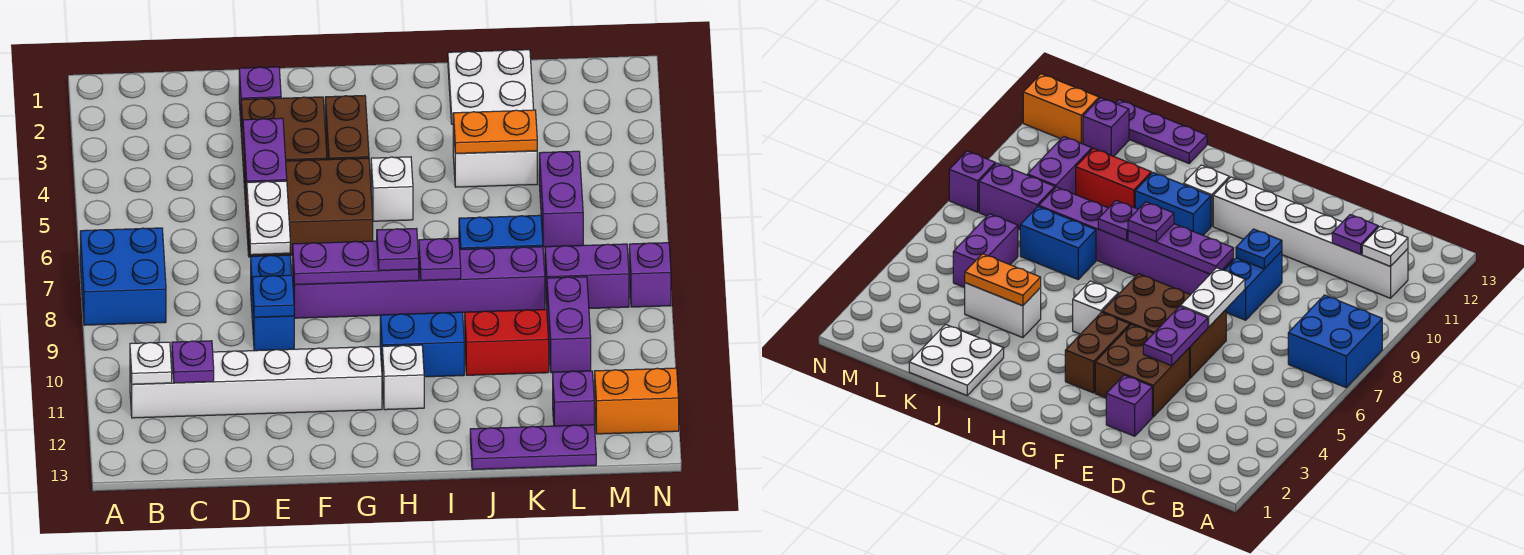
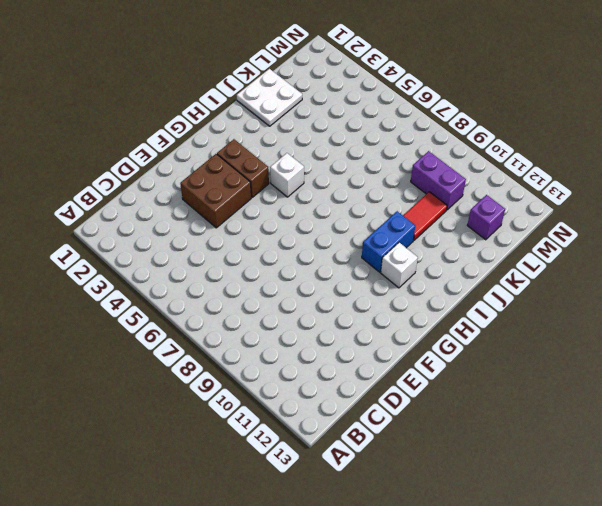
red 1x2 tile [403,192,447,240] -> red 1x2 brick [465,310,549,375]
none -> blue 2x2 brick [80,228,166,325]
none -> white 1x6 brick [130,346,382,418]
none -> purple 1x1 brick [239,67,281,121]
none -> brown 2x3 brick [245,158,373,257]

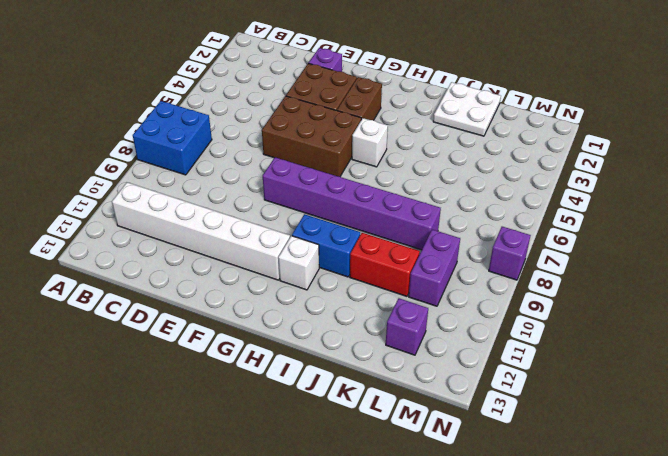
none -> blue 1x2 brick [251,255,294,351]
none -> white 1x2 brick [453,125,537,187]
none -> blue 1x2 brick [459,215,543,250]
none -> purple 1x3 plate [470,425,596,470]

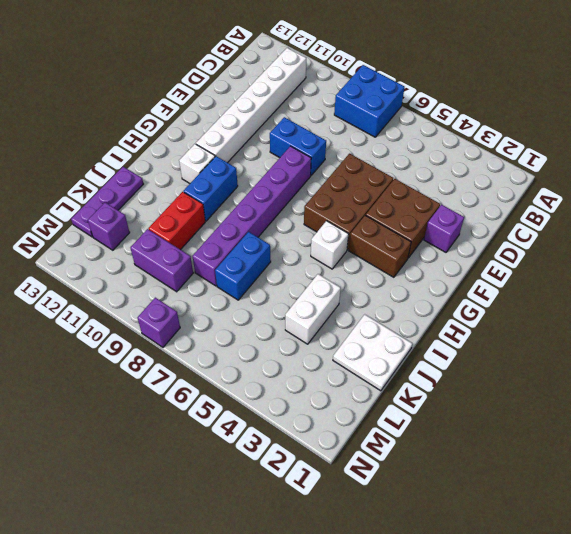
none -> purple 1x2 brick [539,151,583,247]
none -> purple 1x2 brick [545,244,629,309]
none -> orange 1x2 brick [595,368,679,434]
none -> white 1x1 plate [130,342,172,384]

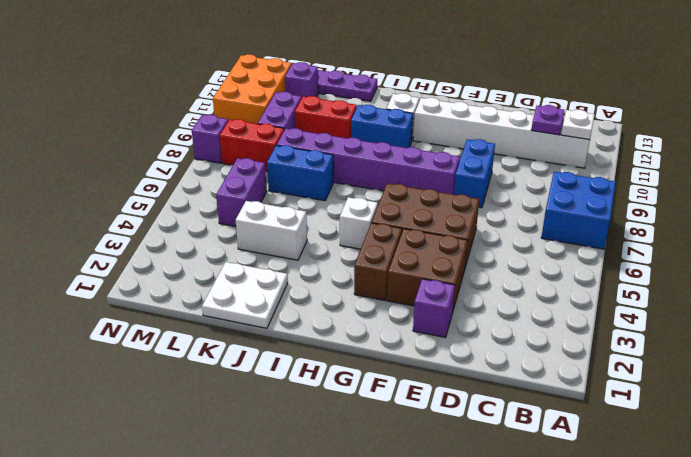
red 1x2 brick [220,119,284,171] -> purple 1x2 brick [545,244,629,309]
orange 2x3 brick [213,54,292,124] -> orange 1x2 brick [595,368,679,434]
none -> purple 1x2 plate [243,118,287,188]
none -> white 1x2 plate [247,181,290,255]
none -> blue 1x1 plate [252,275,294,317]
none -> purple 1x3 plate [293,241,419,285]

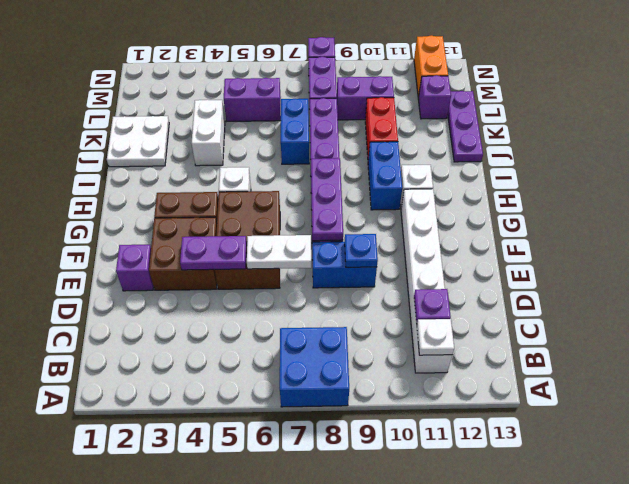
none -> purple 1x1 plate [419,238,461,280]
none -> orange 1x2 plate [453,110,537,154]
none -> purple 1x1 plate [377,229,419,271]

